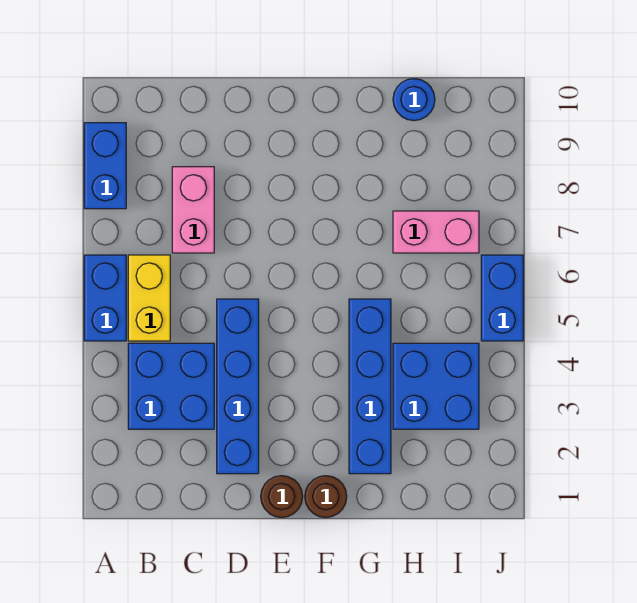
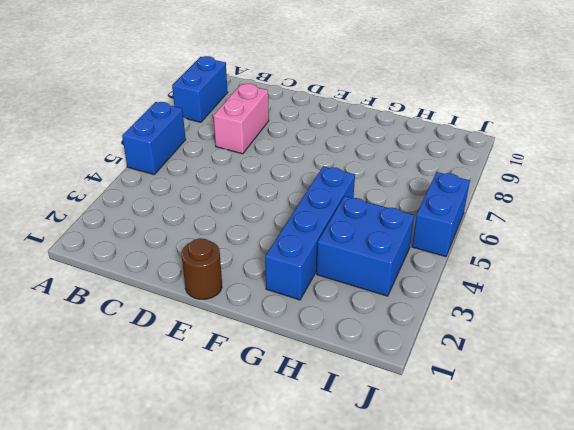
none -> blue 2x2 brick [128,343,214,429]
none -> yellow 1x2 brick [128,255,170,341]
none -> blue 1x4 brick [217,299,259,474]

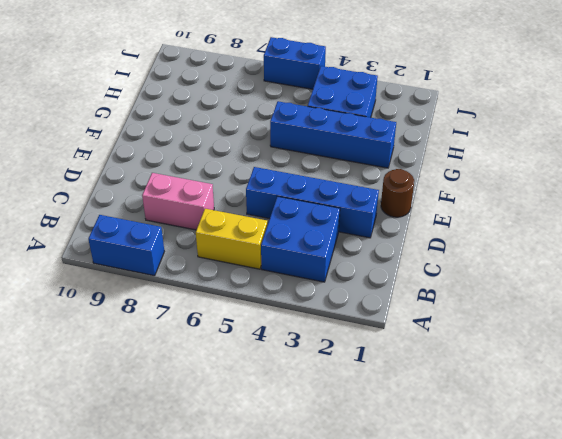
none -> blue 1x2 brick [84,255,126,341]
none -> brown 1x1 round brick [305,476,347,518]
none -> pink 1x2 brick [393,211,479,253]

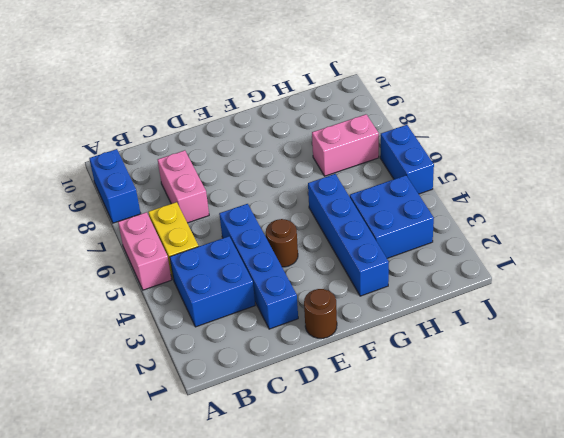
pink 1x2 brick [118,212,172,290] -> blue 1x2 brick [84,255,126,341]
brown 1x1 round brick [266,219,298,267] -> brown 1x1 round brick moved to [305,476,347,518]
none -> blue 1x1 round brick [393,79,435,121]

